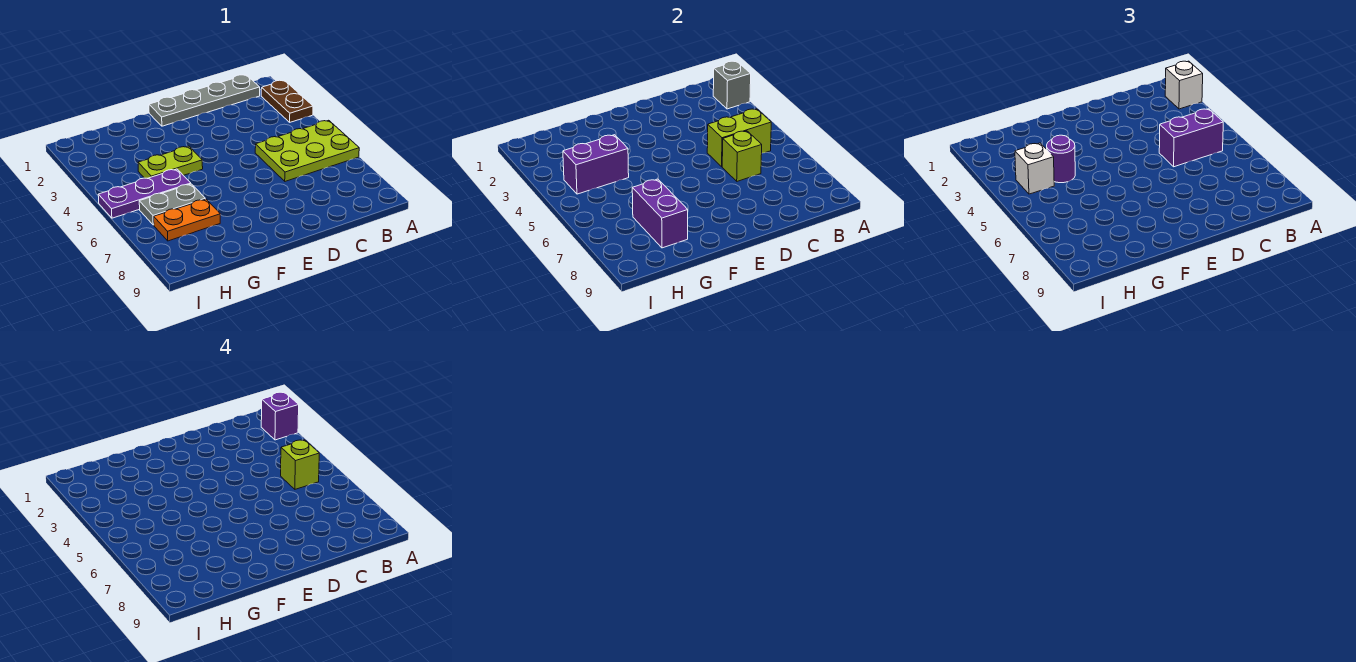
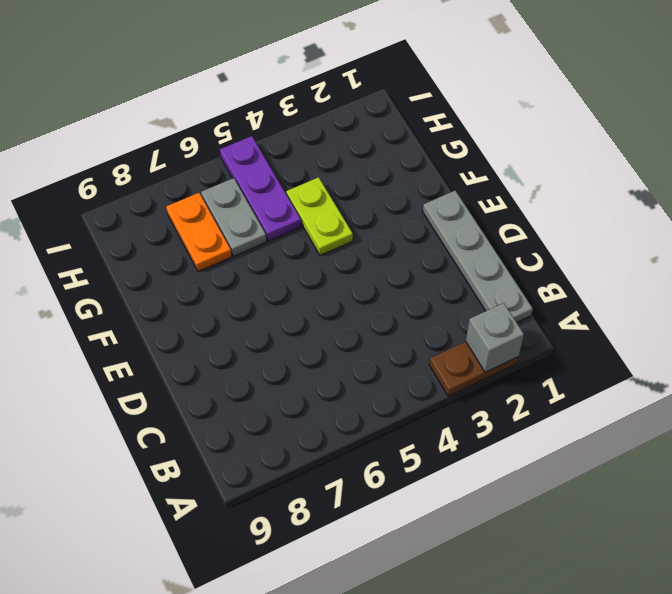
none -> lime 2x3 plate [255,120,359,181]
none -> lime 1x2 brick [707,109,771,167]
none -> lime 1x1 brick [722,131,762,181]

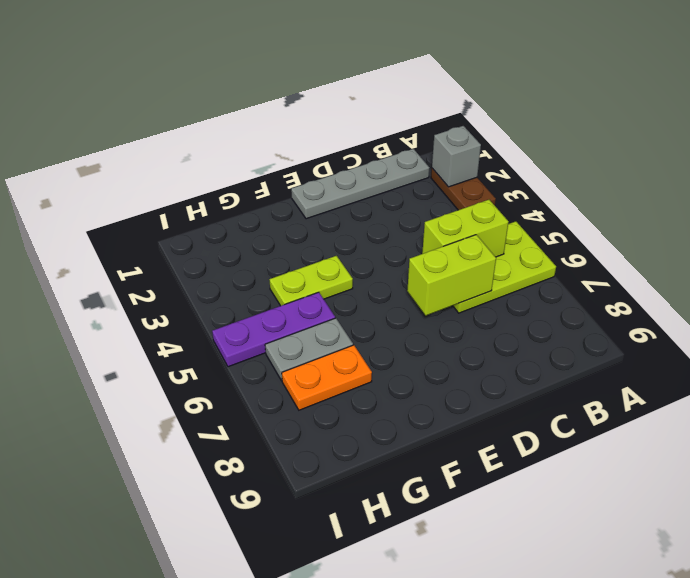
lime 1x2 brick [407,235,496,315] -> lime 1x1 brick [722,131,762,181]
none -> purple 1x2 brick [563,135,629,194]
none -> purple 1x2 brick [632,179,688,248]
none -> white 1x1 brick [1165,61,1203,109]

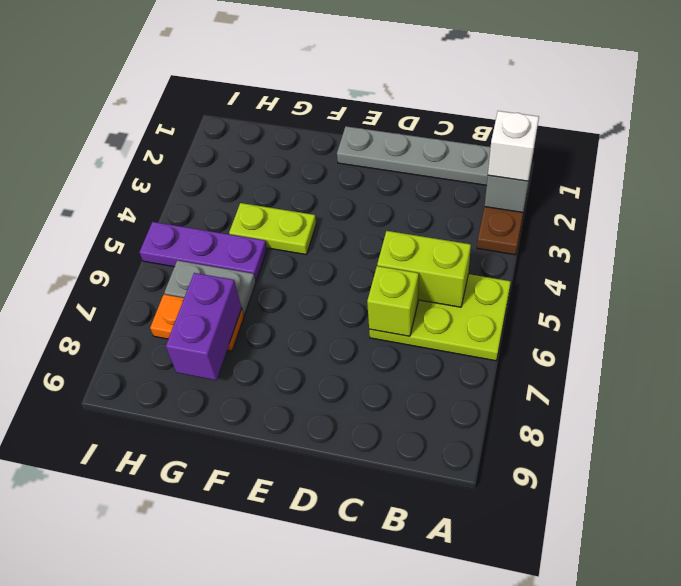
none -> purple 1x2 brick [563,135,629,194]
none -> purple 1x2 brick [1159,109,1223,167]
none -> purple 1x1 round brick [1047,135,1075,183]

